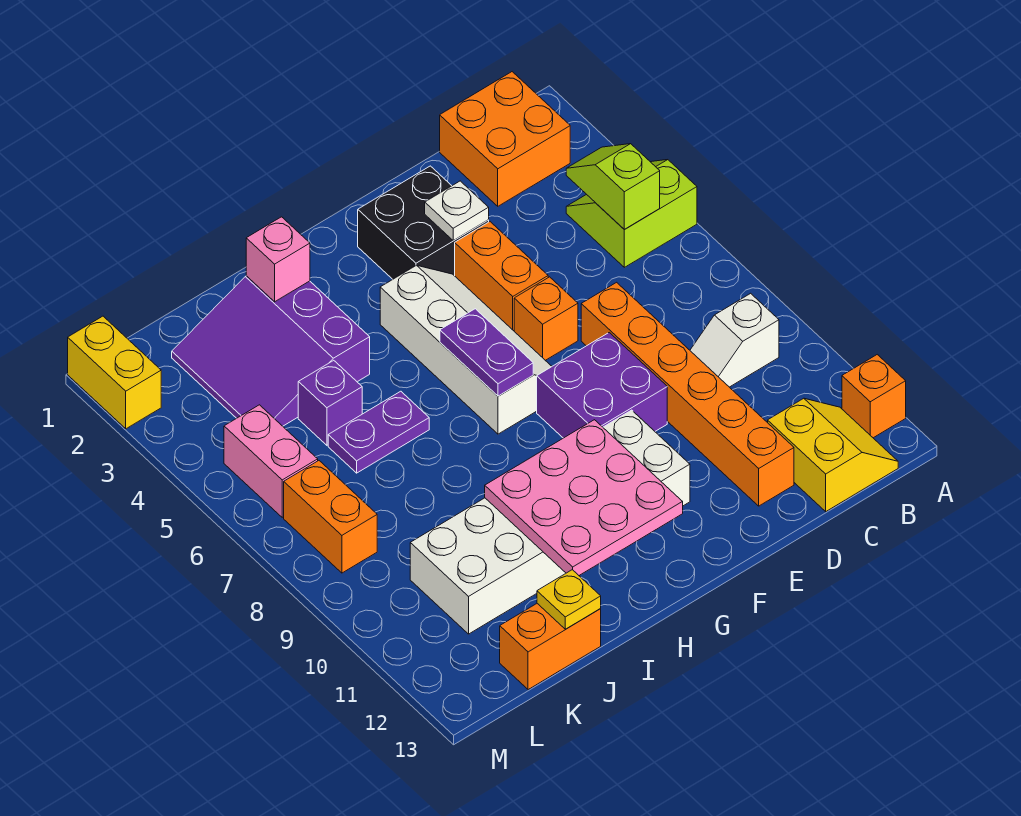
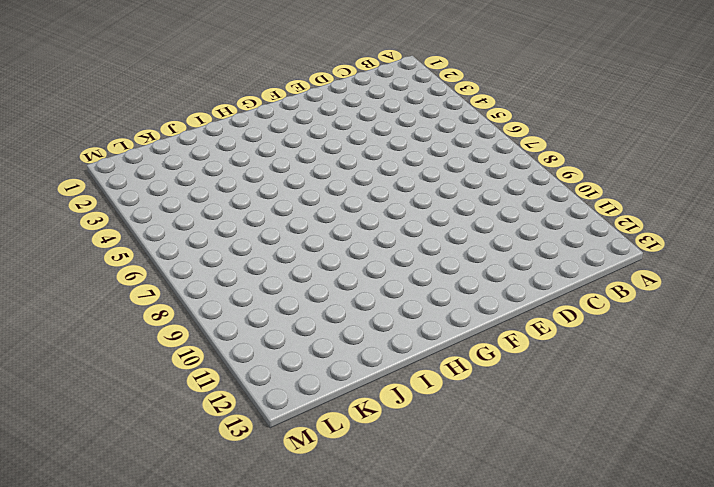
none -> lime 2x2 slope [566,160,697,267]
none -> orange 1x1 brick [842,355,906,438]
none -> orange 2x2 brick [440,72,570,206]

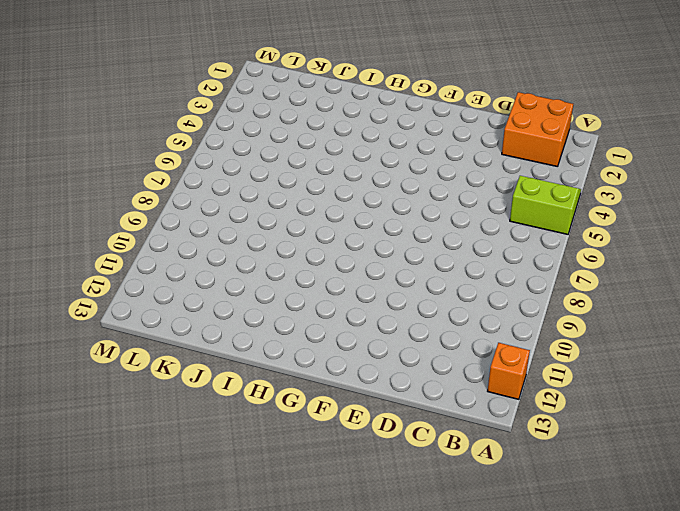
none -> white 1x2 slope [690,293,779,387]
none -> yellow 2x2 slope [768,398,898,511]
none -> orange 1x6 brick [581,282,794,506]

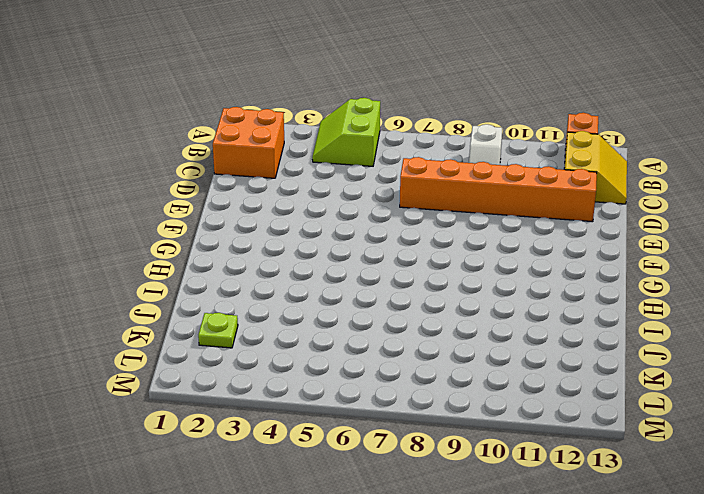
yellow 2x2 slope [564,131,627,204] -> yellow 2x2 slope turned to [768,398,898,511]
lime 1x1 plate [198,313,238,348] -> purple 3x3 slope [172,276,370,426]
none -> black 2x2 brick [358,166,489,279]
none -> orange 1x2 brick [455,222,548,331]
none -> orange 1x1 brick [514,277,578,360]

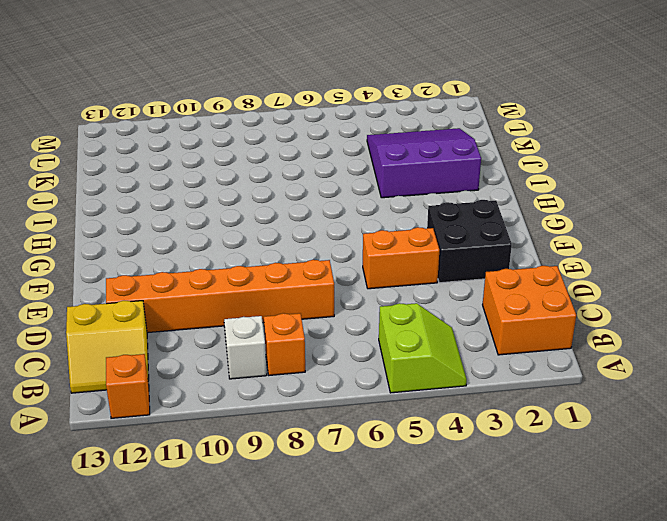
orange 1x1 brick [264,313,305,375] -> orange 1x1 brick moved to [514,277,578,360]
none -> purple 2x2 brick [537,333,667,438]
none -> white 2x4 slope [380,265,552,434]
none -> white 2x6 brick [410,410,690,634]

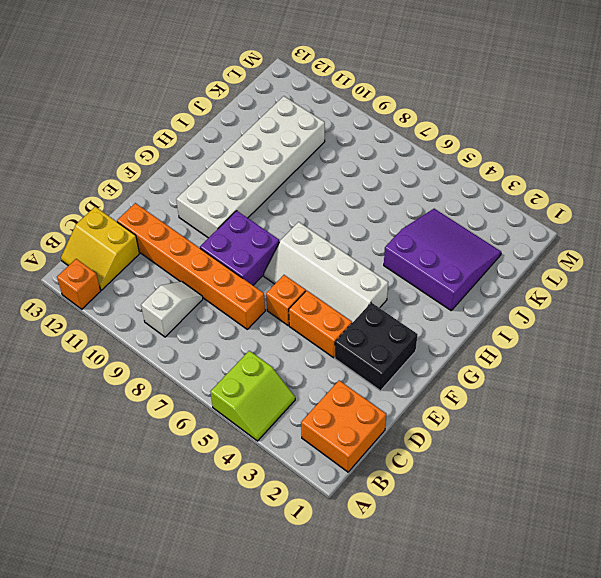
none -> purple 1x2 plate [328,391,429,473]
none -> purple 1x1 brick [298,360,362,445]
none -> orange 1x2 brick [500,604,601,690]

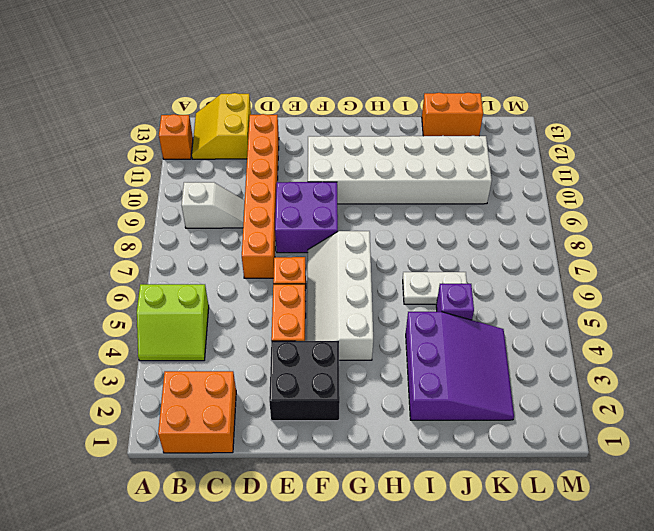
white 1x2 plate [403,272,467,304] -> purple 1x2 plate [328,391,429,473]
none -> pink 1x2 brick [224,405,318,517]
none -> orange 1x2 brick [284,461,377,573]
none -> yellow 1x2 brick [68,316,161,429]

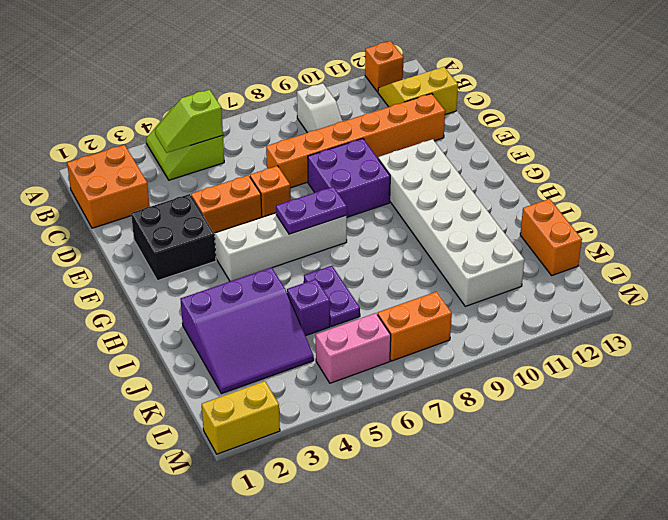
none -> white 1x1 plate [425,181,489,241]
none -> pink 3x3 plate [485,420,683,575]
none -> pink 1x1 brick [246,217,310,302]

